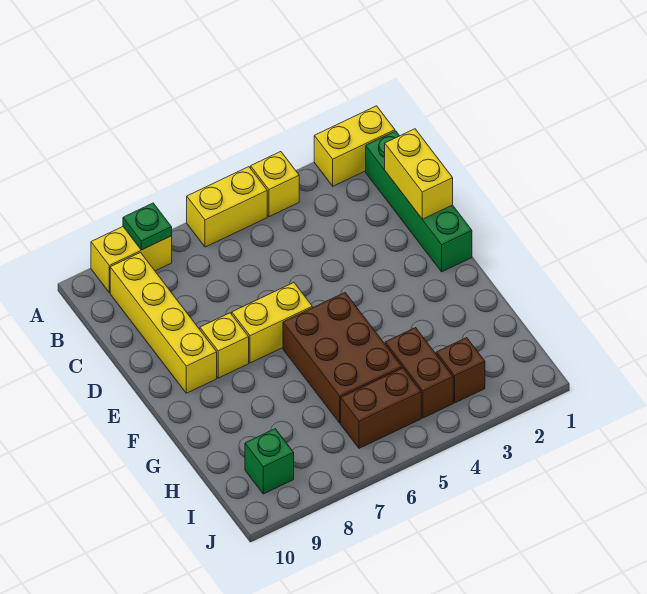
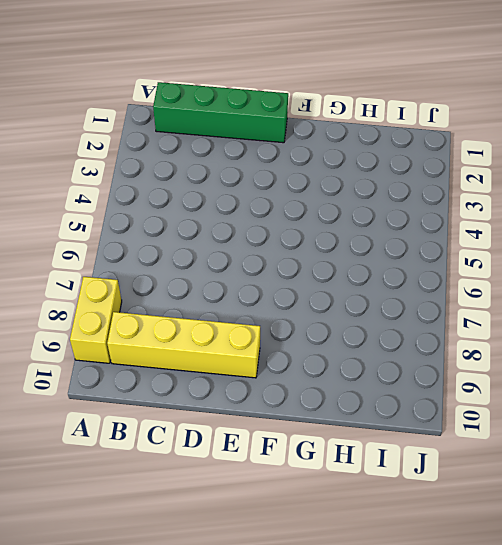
none -> yellow 1x2 brick [314,106,395,186]
none -> yellow 1x1 brick [251,152,299,217]
none -> yellow 1x2 brick [187,167,267,247]

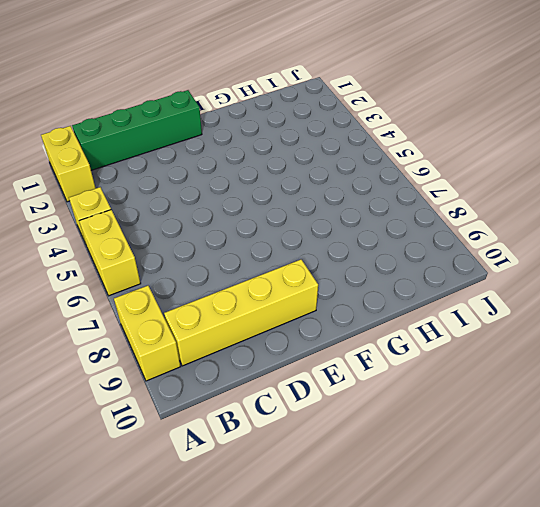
none -> yellow 1x2 brick [232,283,312,363]
none -> yellow 1x1 brick [200,313,249,378]
none -> brown 2x3 brick [283,293,402,423]

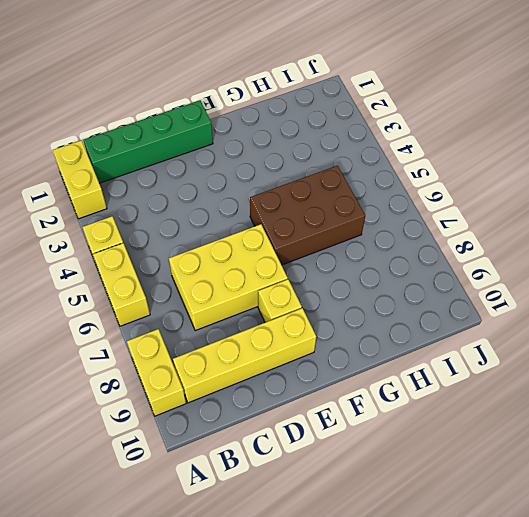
yellow 2x3 brick [169,224,288,331] -> yellow 1x2 brick [232,283,312,363]
none -> brown 1x2 brick [385,328,453,418]
none -> brown 1x1 brick [436,338,485,403]
none -> brown 1x2 brick [341,368,421,448]

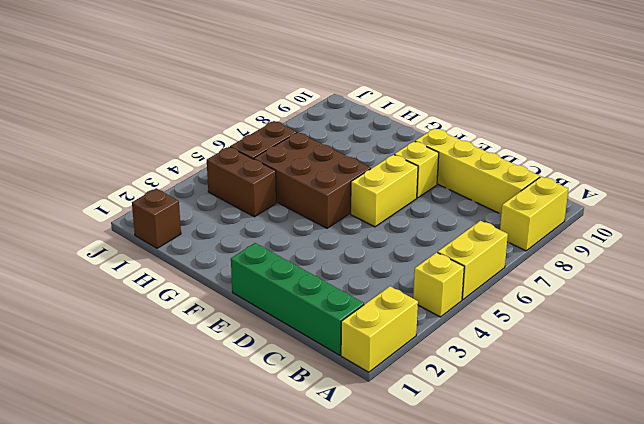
brown 1x1 brick [132,188,181,248] -> brown 1x1 brick moved to [436,338,485,403]
none -> green 1x1 brick [245,429,294,494]
none -> green 1x1 plate [123,203,172,250]
none -> yellow 1x2 brick [385,129,453,219]

